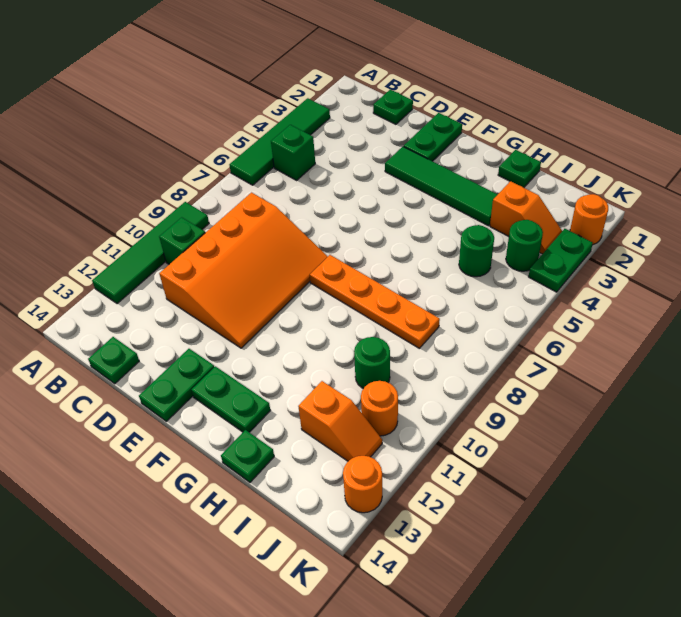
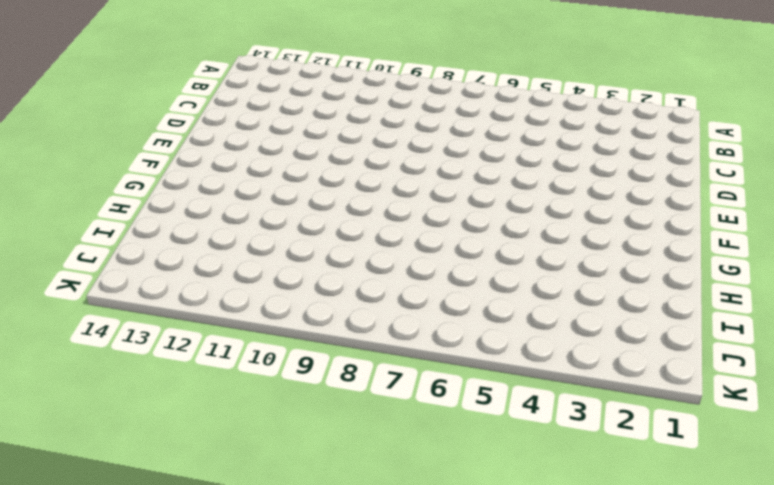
none -> green 1x4 tile [230,98,330,185]
none -> green 1x4 tile [92,202,209,304]
none -> green 1x1 brick [271,125,315,180]

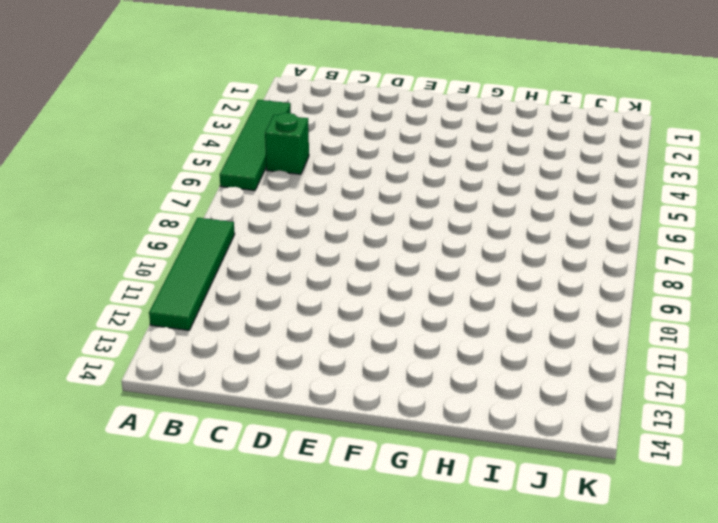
none -> green 1x1 brick [159,217,205,264]
none -> green 1x1 plate [373,90,413,124]
none -> orange 3x4 slope [159,193,328,348]

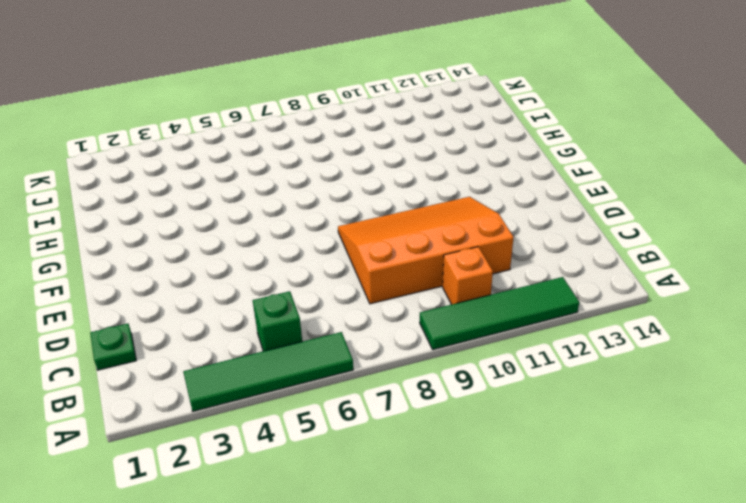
orange 1x1 brick [443,247,493,305] -> green 1x1 brick [159,217,205,264]
none -> green 1x1 plate [88,337,139,384]
none -> green 1x2 plate [404,113,462,161]
none -> green 1x4 tile [385,147,498,226]

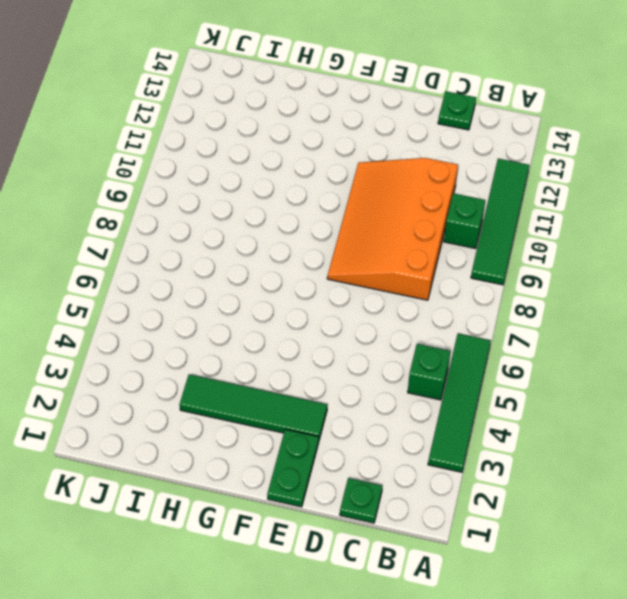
none -> green 1x2 plate [139,349,214,421]
none -> orange 1x4 plate [310,255,440,348]
none -> green 1x2 plate [191,366,270,432]

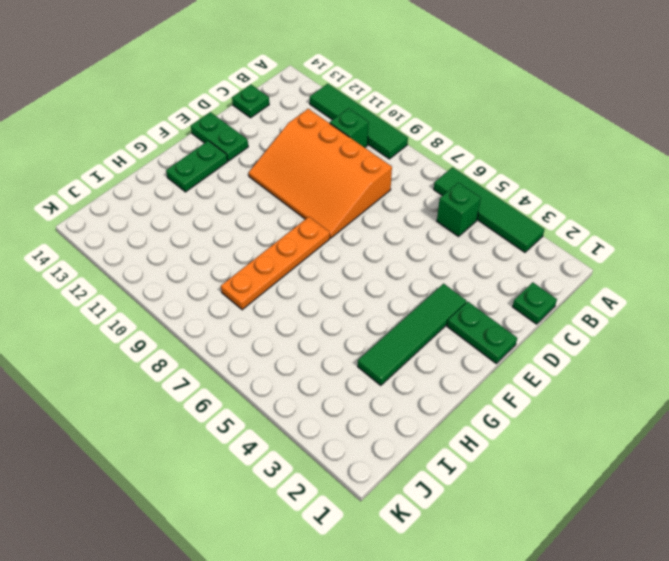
none -> green 1x1 plate [498,150,541,188]
none -> green 1x1 plate [221,430,274,482]
none -> orange 1x2 slope [490,181,562,254]

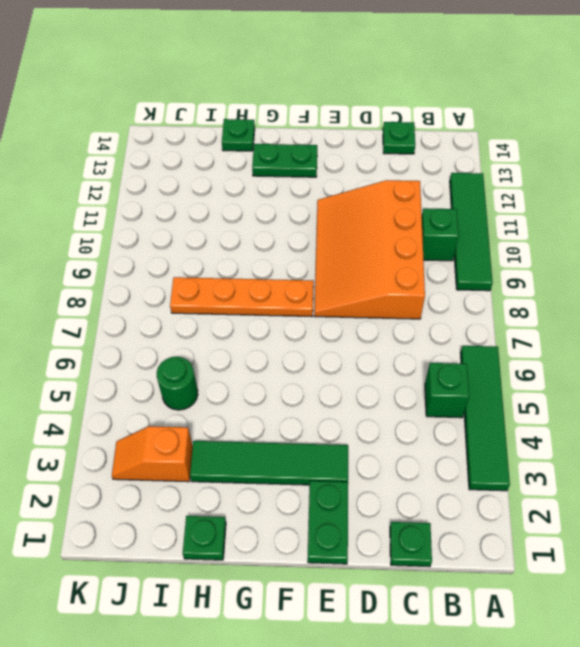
none -> green 1x2 plate [139,349,214,421]
none -> green 1x1 round brick [354,337,390,389]
none -> orange 1x2 slope [298,381,382,461]

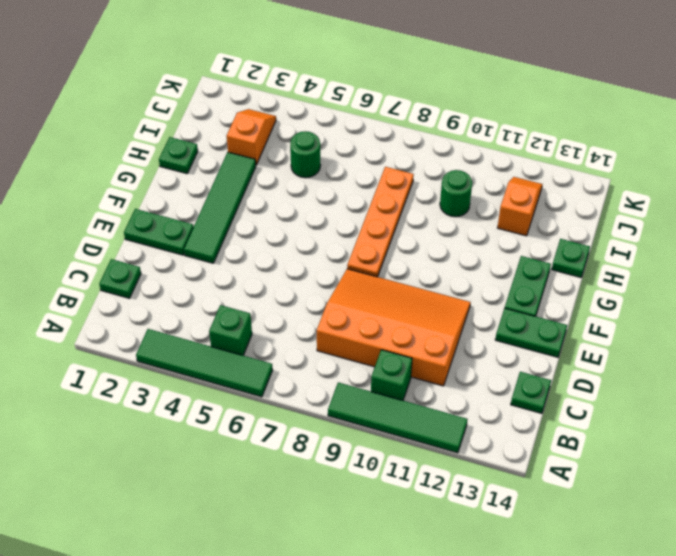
none -> green 1x1 round brick [506,220,543,271]
none -> orange 1x1 round brick [361,381,398,436]
none -> orange 1x1 round brick [570,194,608,244]

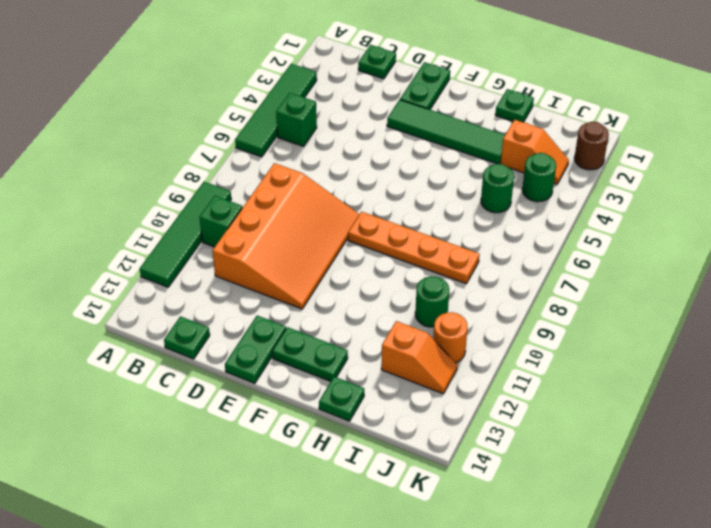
brown 1x1 round brick [574,122,609,170] -> orange 1x1 round brick [570,194,608,244]
none -> green 1x2 plate [529,229,593,292]
none -> orange 1x1 round brick [343,456,382,513]

